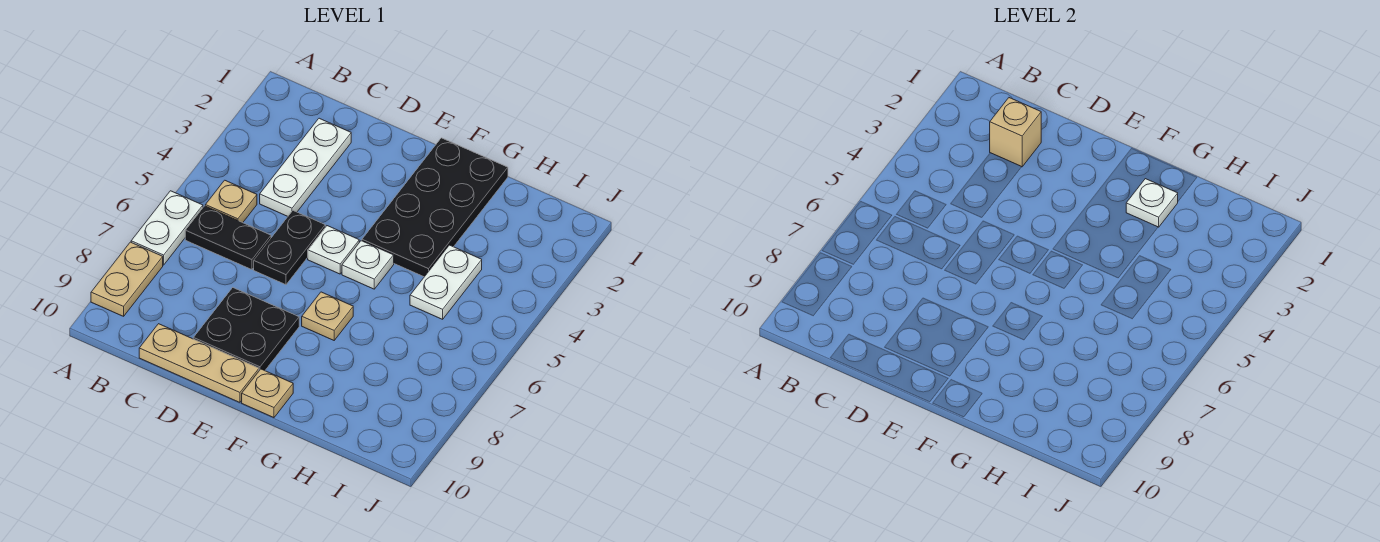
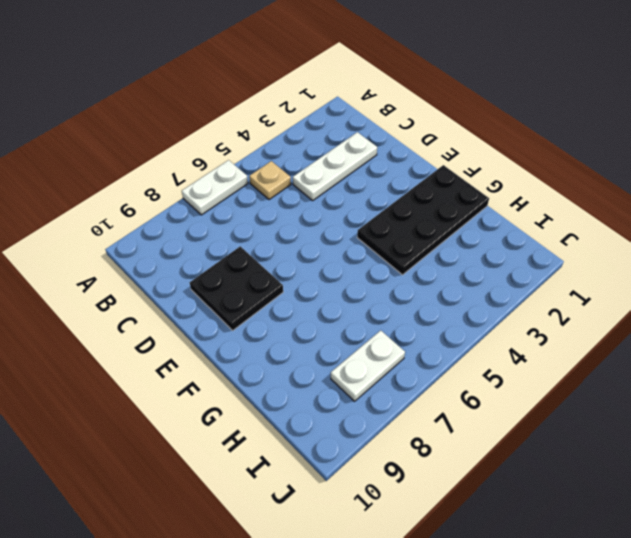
white 1x2 plate [331,330,405,401] -> white 1x2 plate moved to [410,245,482,319]
none -> tan 1x2 plate [91,242,163,316]
none -> black 1x2 plate [185,206,271,270]
none -> tan 1x3 plate [139,324,259,402]

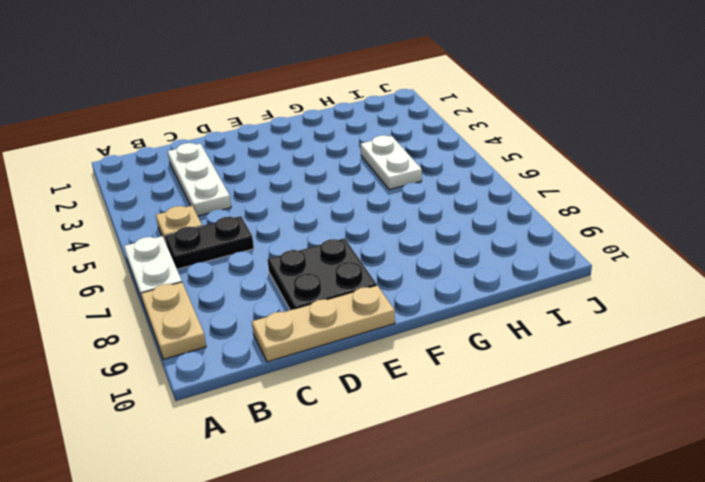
none -> black 1x2 plate [254,211,325,285]
none -> white 1x1 plate [308,226,359,274]
none -> black 2x4 plate [362,138,508,277]

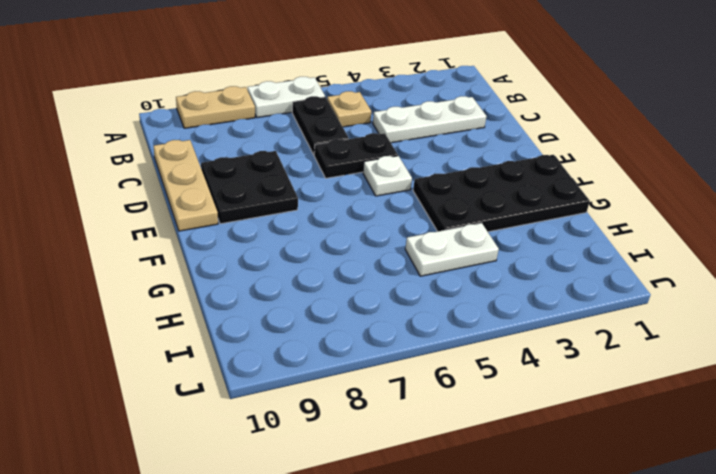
none -> white 1x1 plate [342,241,394,289]
none -> tan 1x1 plate [302,292,353,340]
none -> tan 1x1 plate [242,369,293,418]

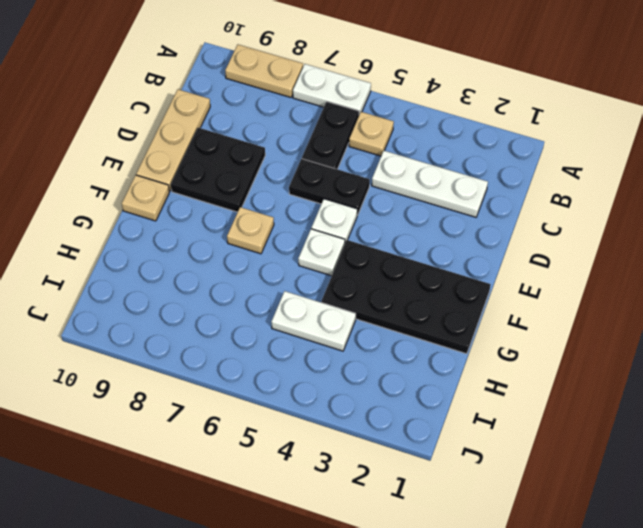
none -> tan 1x1 brick [990,98,1041,167]
none -> white 1x1 plate [1126,179,1178,227]

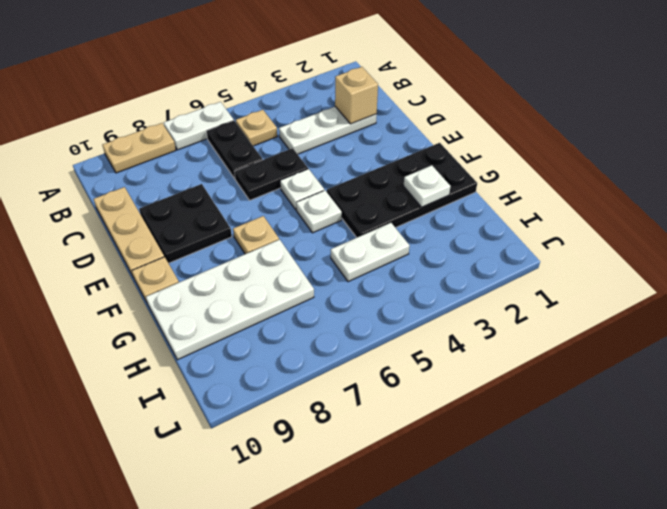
white 2x4 plate [146,239,314,360] -> none

